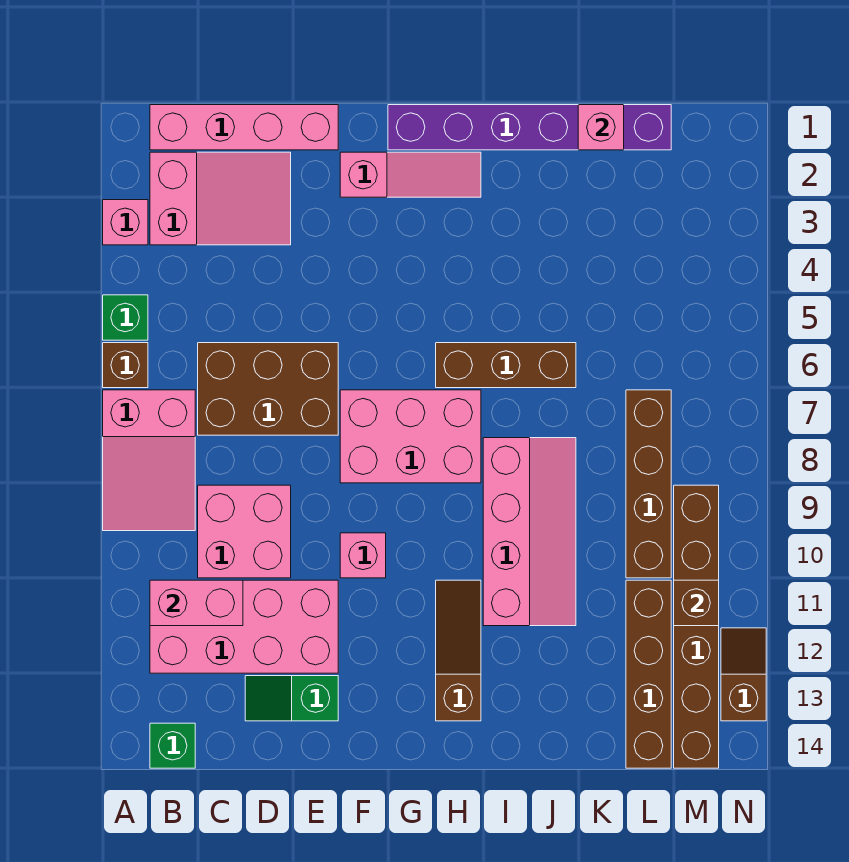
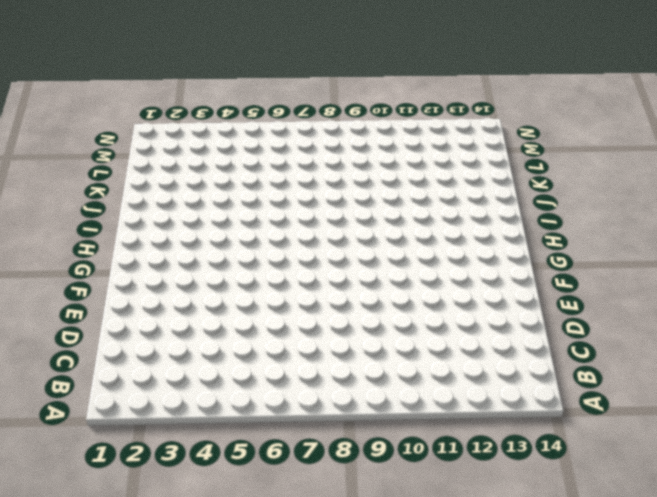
none -> pink 1x1 brick [103,200,148,245]
none -> green 1x1 brick [103,295,148,340]
none -> brown 1x1 brick [103,343,148,388]

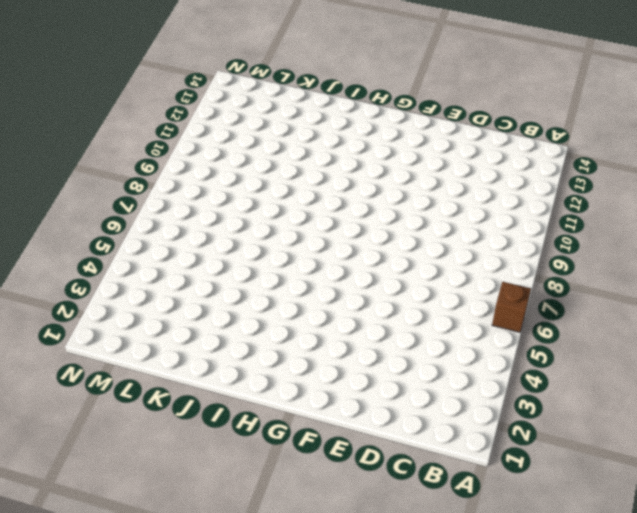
none -> pink 1x1 brick [103,200,148,245]
none -> green 1x1 brick [103,295,148,340]
none -> pink 2x3 slope [103,390,195,531]

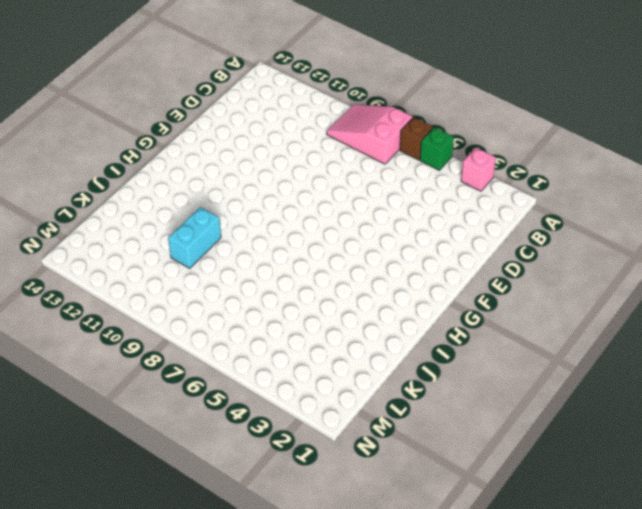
cyan 1x2 brick [168,207,221,268] -> pink 2x4 slope [483,438,576,626]
none -> pink 1x4 brick [150,105,338,150]
none -> pink 2x3 slope [150,152,291,245]
none -> pink 2x4 brick [150,580,338,673]

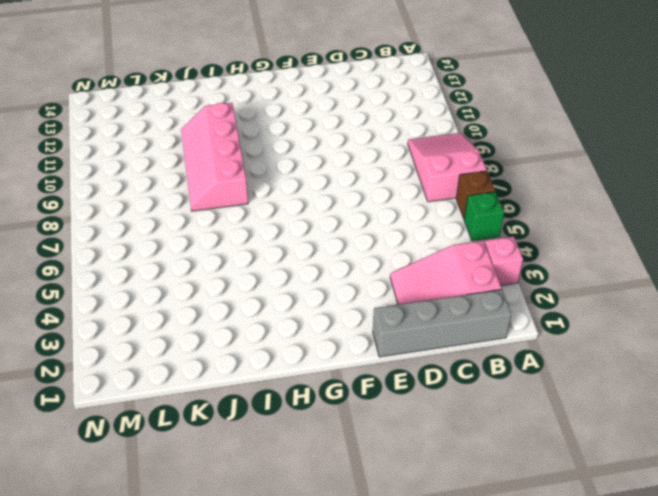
grey 1x4 brick [373,290,511,357] -> pink 1x4 brick [150,105,338,150]
none -> pink 2x4 brick [150,580,338,673]
none -> green 1x1 brick [150,723,195,768]
none -> brown 2x3 brick [198,343,338,435]

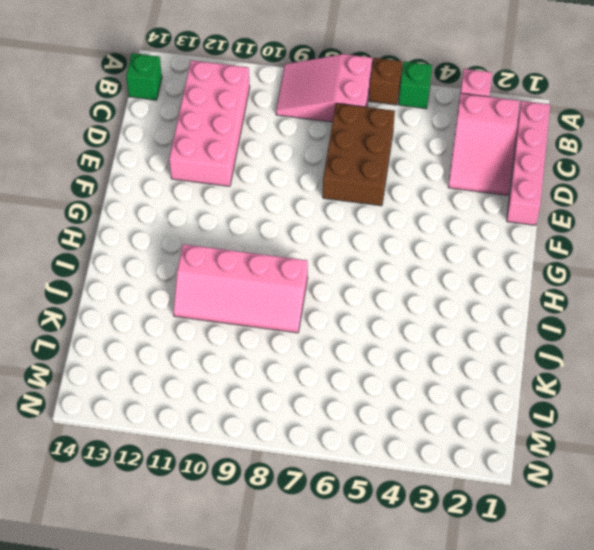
none -> pink 2x2 brick [198,485,291,578]
none -> green 1x2 slope [245,676,338,721]
none -> pink 1x3 slope [340,152,481,197]

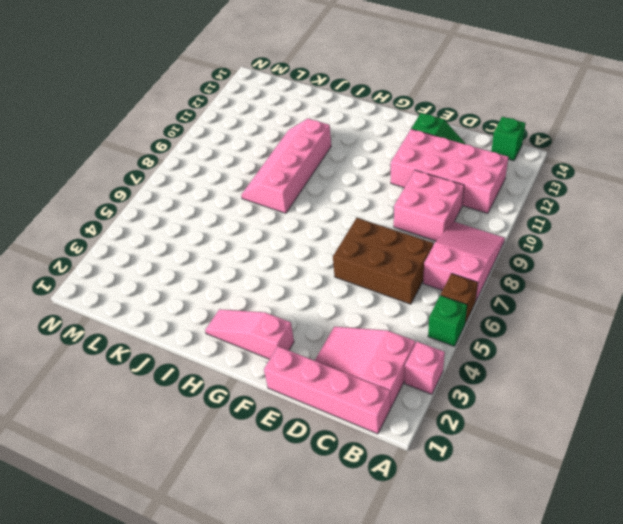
none -> pink 2x3 brick [340,390,481,483]
none -> pink 1x1 brick [340,533,386,578]
none -> purple 1x6 brick [388,105,671,150]

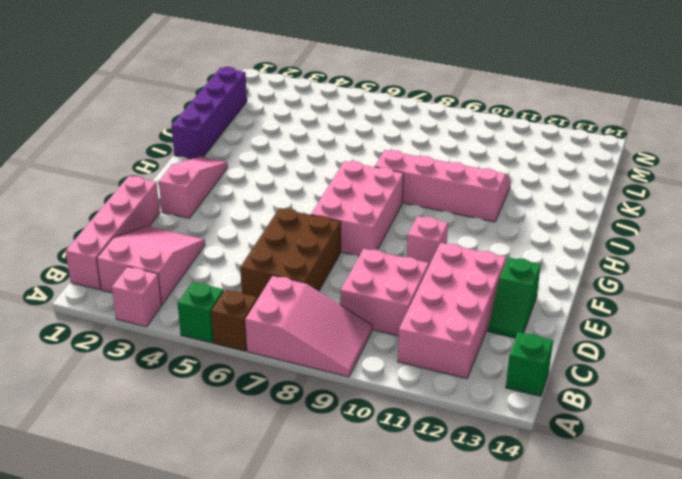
purple 1x4 brick [171,67,247,159] -> purple 1x6 brick [388,105,671,150]
none -> brown 1x3 brick [436,343,576,388]
none -> brown 1x3 slope [436,580,481,721]
none -> brown 1x4 brick [626,390,671,578]

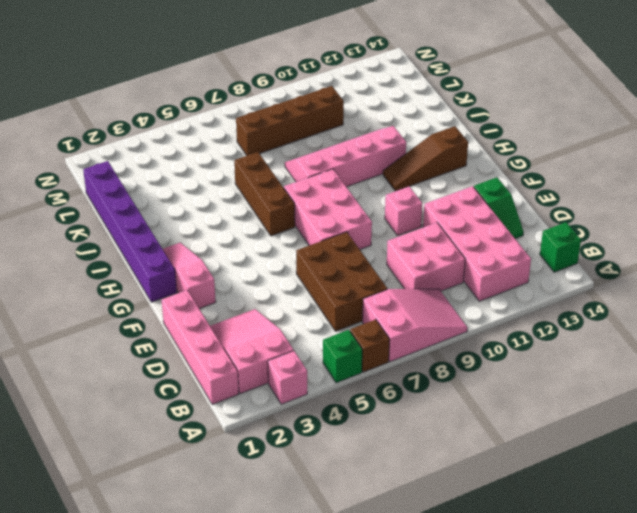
none -> brown 1x4 brick [626,580,671,768]
none -> brown 1x6 brick [674,485,719,768]
none -> brown 1x2 slope [721,628,766,721]

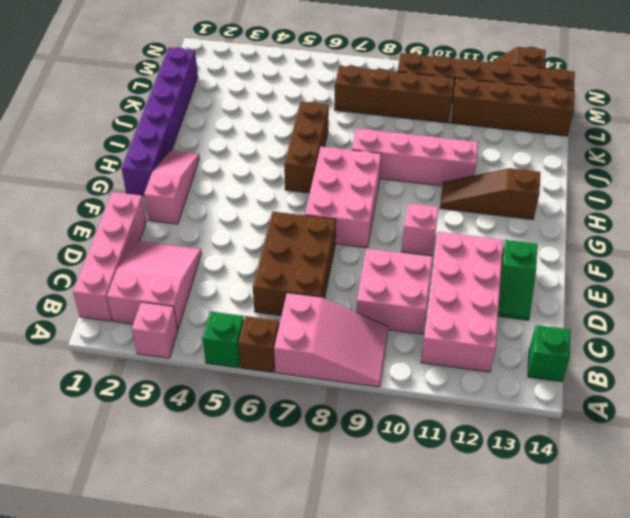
none -> pink 1x2 brick [150,580,243,626]
none -> pink 1x1 brick [578,105,624,150]
none -> brown 1x1 brick [674,580,719,626]

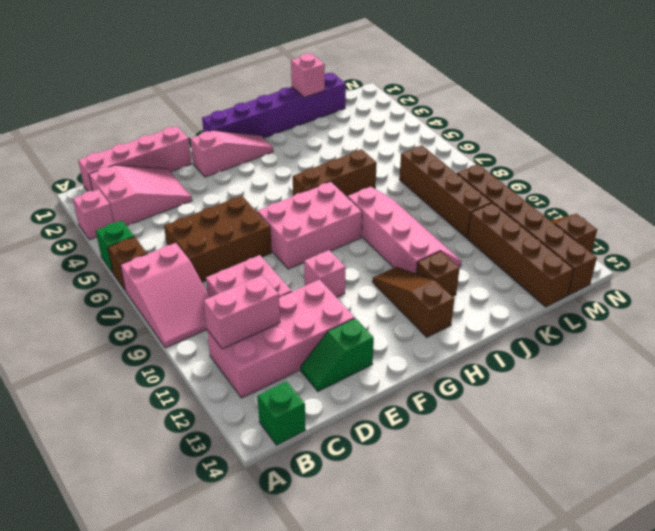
brown 1x1 brick [416,251,460,297] -> brown 1x1 brick moved to [674,580,719,626]

